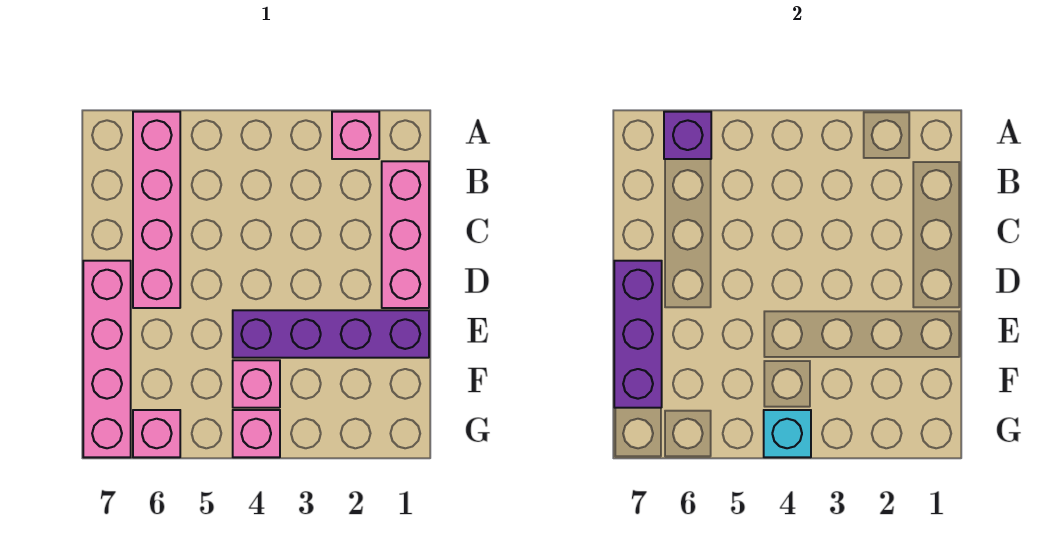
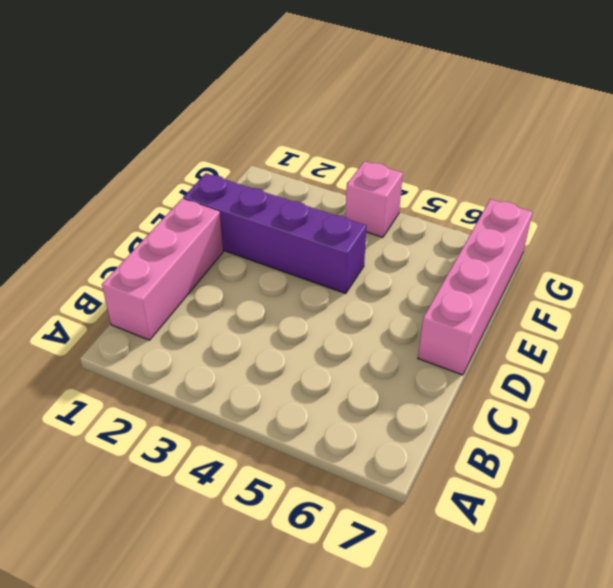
none -> pink 1x1 brick [332,112,379,159]
none -> pink 1x4 brick [133,112,180,308]

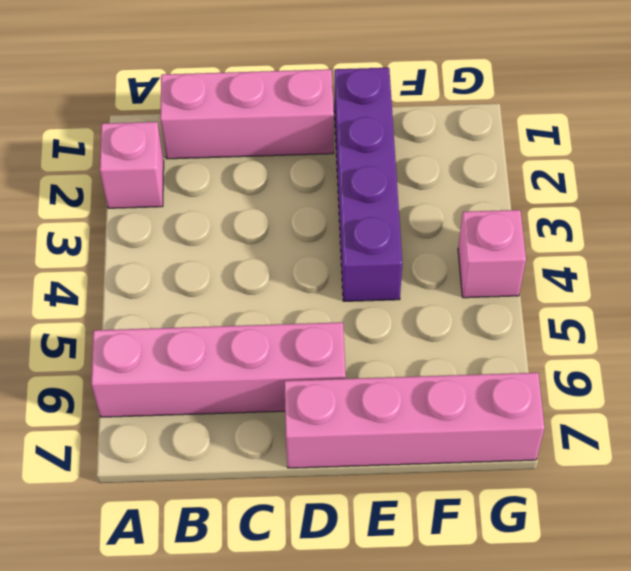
none -> pink 1x1 brick [233,360,280,408]
none -> pink 1x1 brick [133,410,180,457]

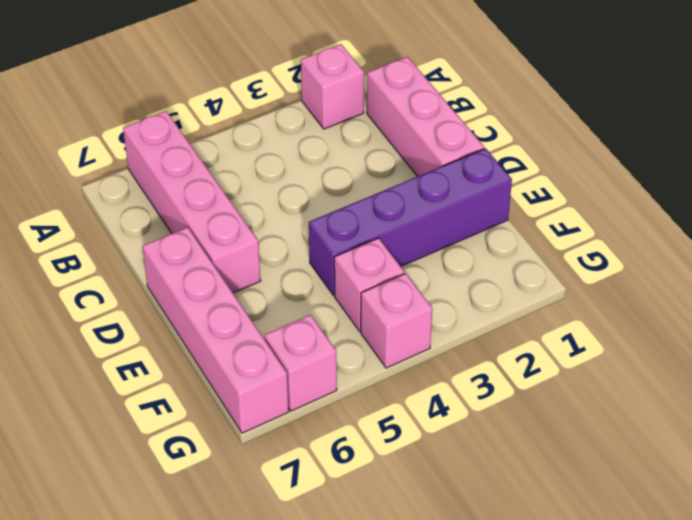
none -> purple 1x1 brick [664,112,711,159]
none -> purple 1x3 brick [614,261,662,408]

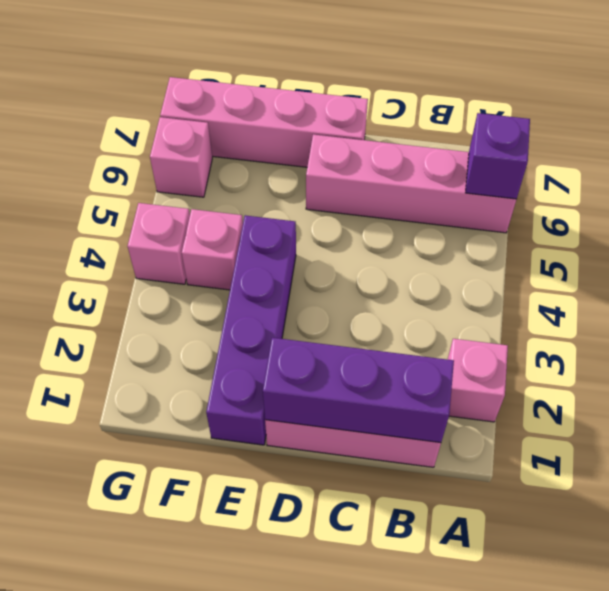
purple 1x3 brick [263,338,454,443] -> purple 1x3 brick moved to [614,261,662,408]
none -> cyan 1x1 brick [764,410,811,457]

